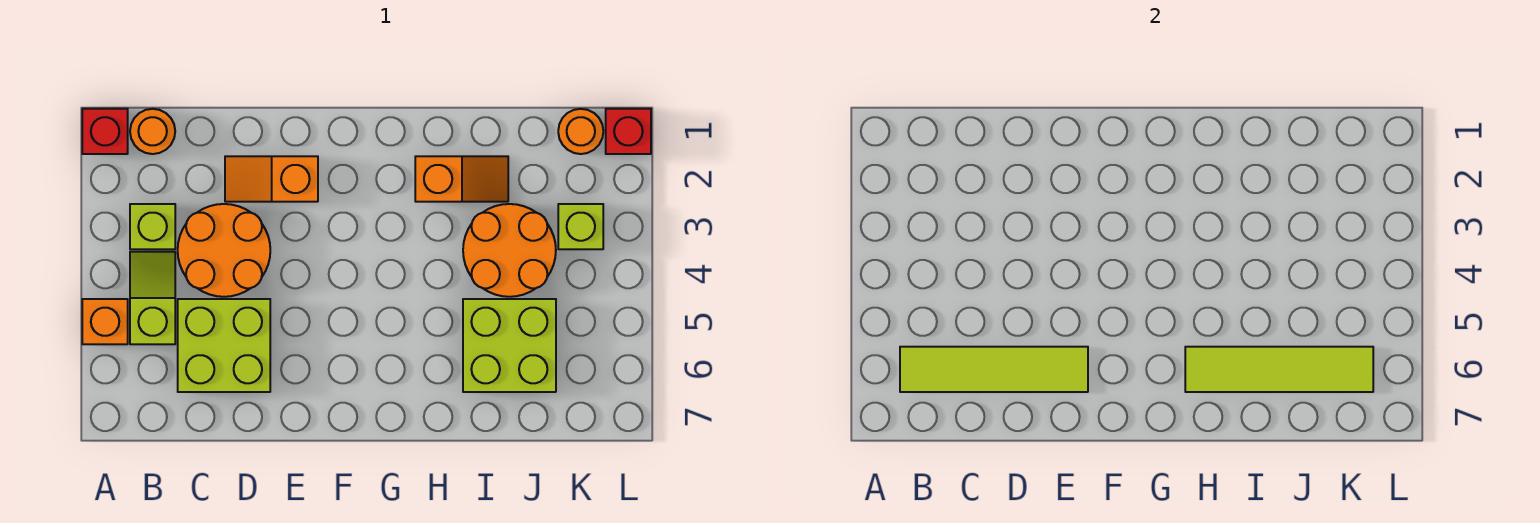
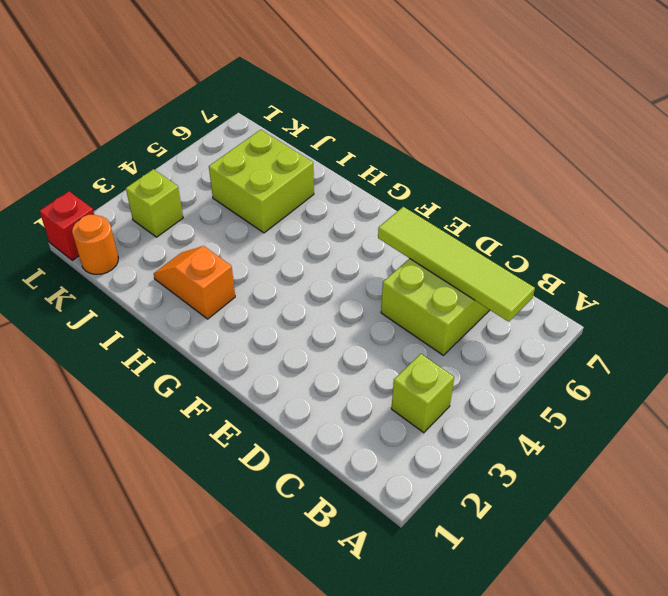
none -> red 1x1 brick [82,109,128,154]
none -> orange 1x1 brick [82,299,128,344]
none -> orange 1x1 round brick [130,109,175,154]

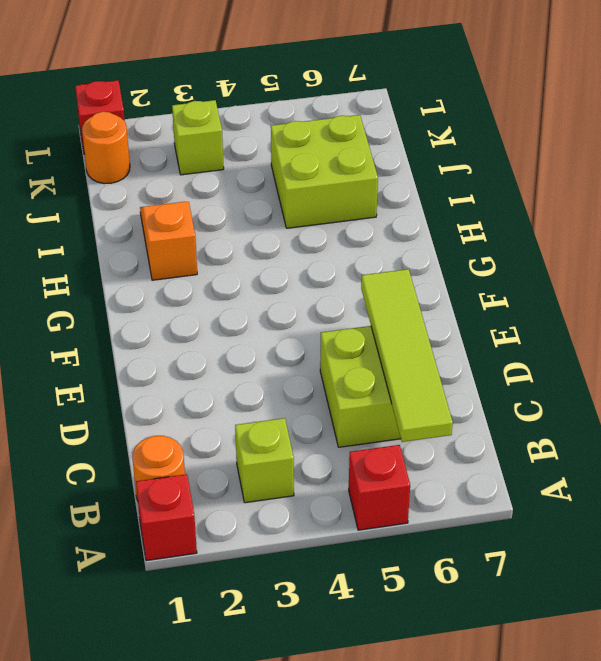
red 1x1 brick [349,445,410,530] -> orange 1x1 brick [82,299,128,344]
none -> lime 1x2 slope [130,252,175,344]
none -> orange 2x2 round brick [178,204,270,297]
none -> orange 1x2 slope [225,156,318,202]

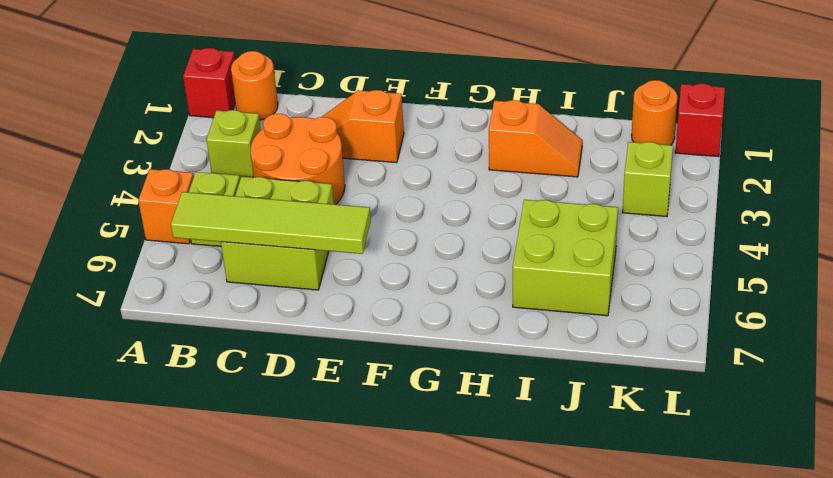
none -> orange 2x2 round brick [463,204,556,297]
none -> lime 1x4 tile [1185,347,1373,392]

